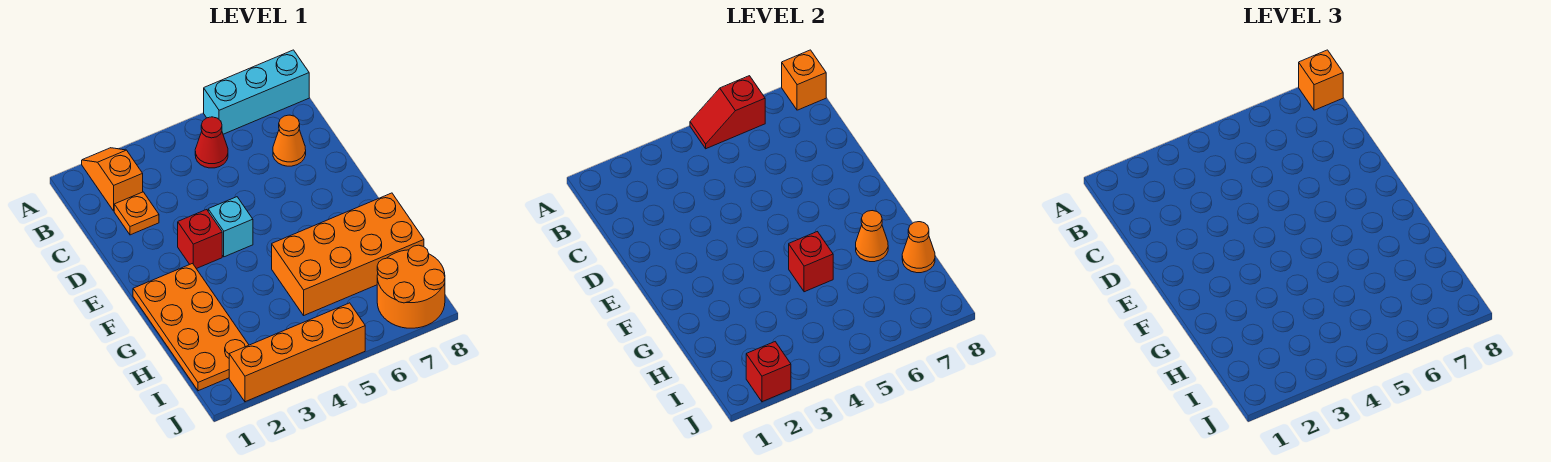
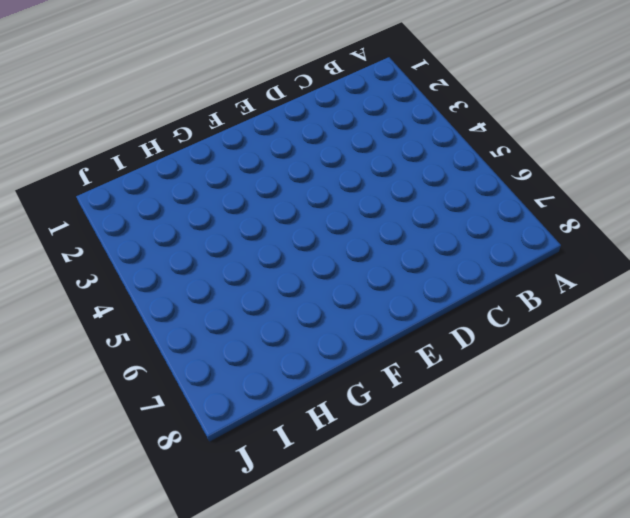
none -> orange 1x2 slope [82,148,143,211]
none -> cyan 1x3 brick [204,50,309,134]
none -> red 1x1 cone [195,117,228,168]

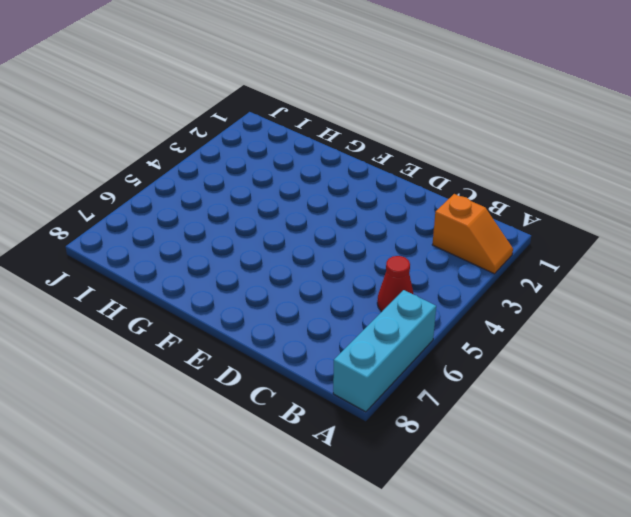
none -> orange 1x1 plate [114,192,159,235]
none -> orange 1x1 cone [273,115,306,166]
none -> red 1x1 brick [178,210,222,269]

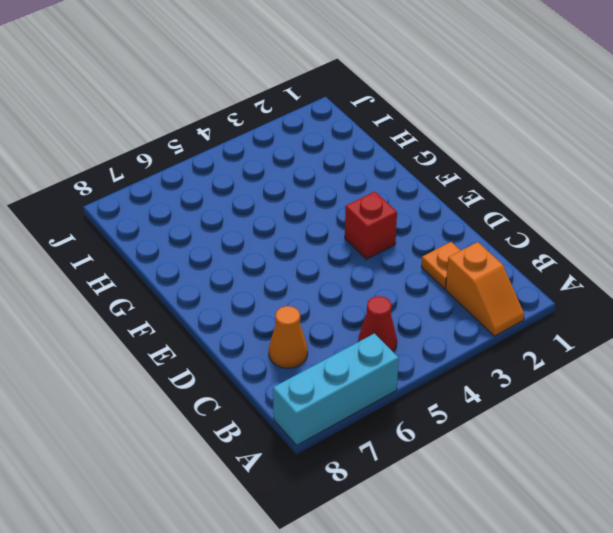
none -> cyan 1x1 brick [208,197,253,257]
none -> orange 2x4 plate [133,264,249,391]
none -> orange 2x4 brick [272,193,424,315]

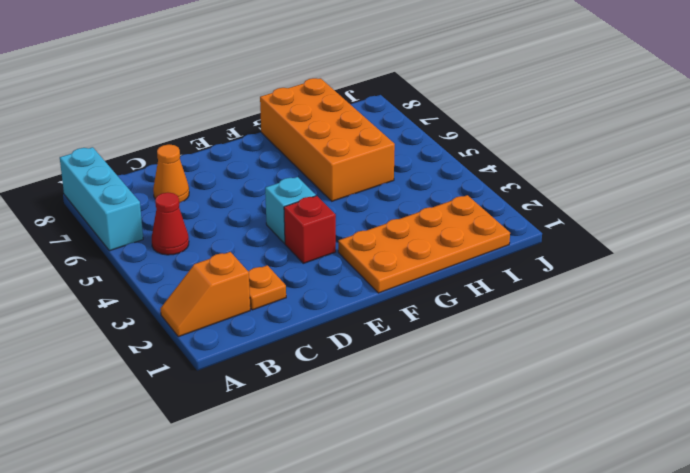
none -> orange 2x2 round brick [377,245,445,328]
none -> orange 1x4 brick [229,303,365,402]
none -> red 1x2 slope [690,76,765,149]

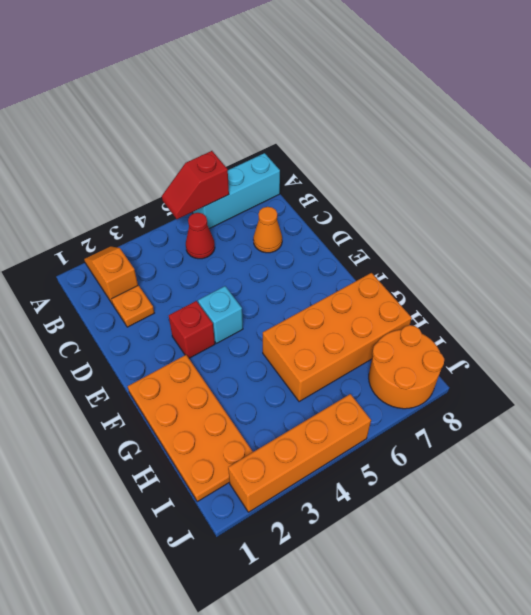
none -> orange 1x1 brick [782,50,826,110]
none -> red 1x1 brick [789,232,833,292]
none -> orange 1x1 cone [856,211,888,262]

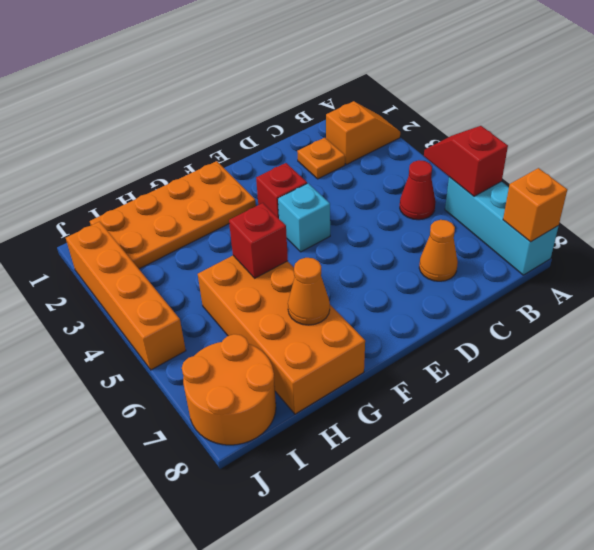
none -> orange 1x1 cone [902,222,935,273]
none -> red 1x1 brick [746,342,791,402]
none -> orange 1x1 brick [1299,50,1343,110]

